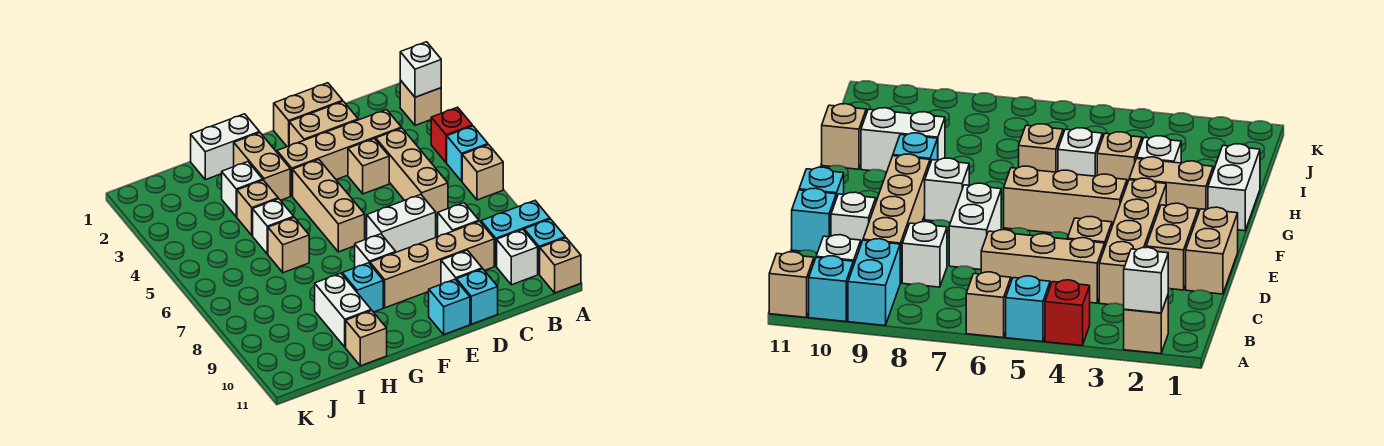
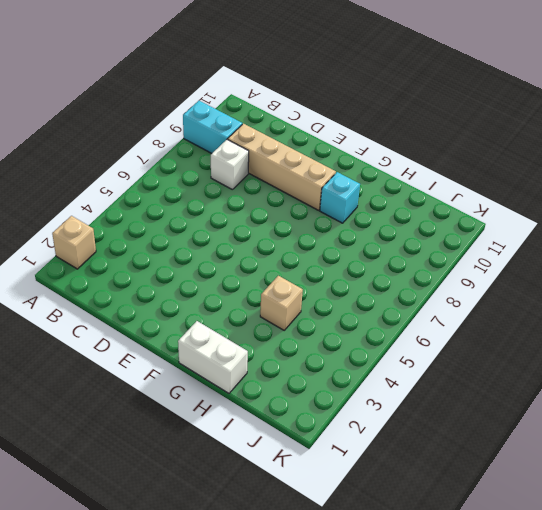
none -> red 1x1 brick [431,107,472,163]
none -> cyan 1x1 brick [447,126,488,181]
none -> tan 1x1 brick [462,145,503,200]
none -> cyan 1x1 brick [524,219,565,274]

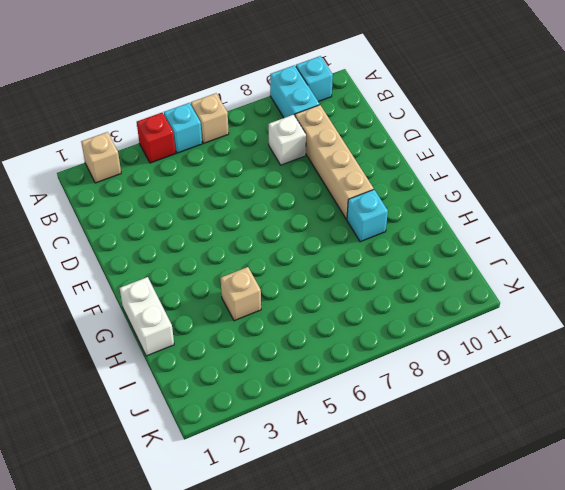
none -> tan 1x1 brick [540,238,581,293]
none -> white 1x1 brick [497,230,538,285]
none -> tan 1x4 brick [277,110,401,196]
none -> tan 1x3 brick [376,128,448,215]

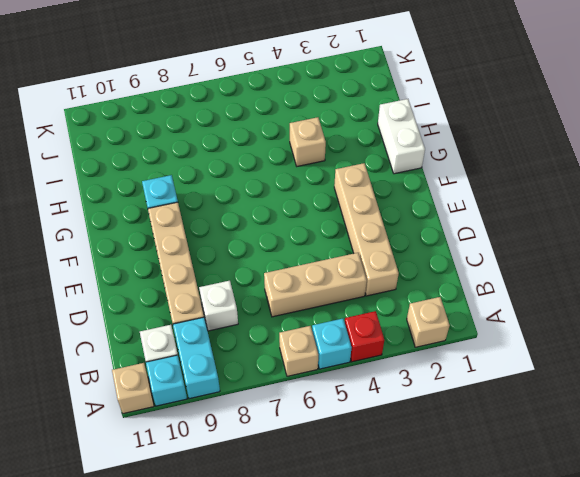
none -> tan 1x2 brick [274,83,343,147]
none -> tan 1x2 brick [289,101,358,146]
none -> tan 1x1 brick [348,139,389,194]
none -> white 1x2 brick [367,194,436,252]

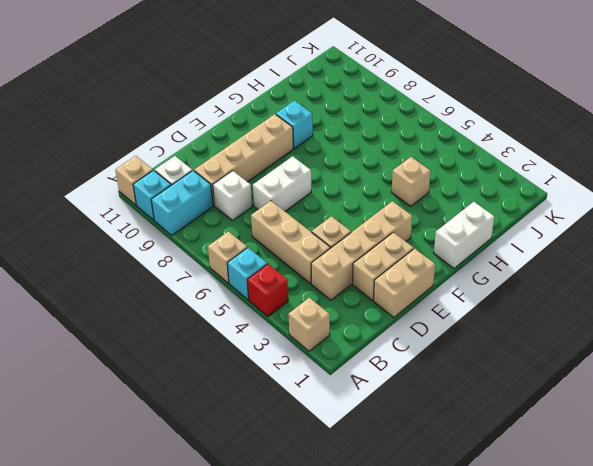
none -> white 1x1 brick [441,250,482,284]
none -> cyan 1x1 brick [457,269,498,324]
none -> cyan 1x1 brick [429,279,470,334]
none -> tan 1x3 brick [293,159,365,252]

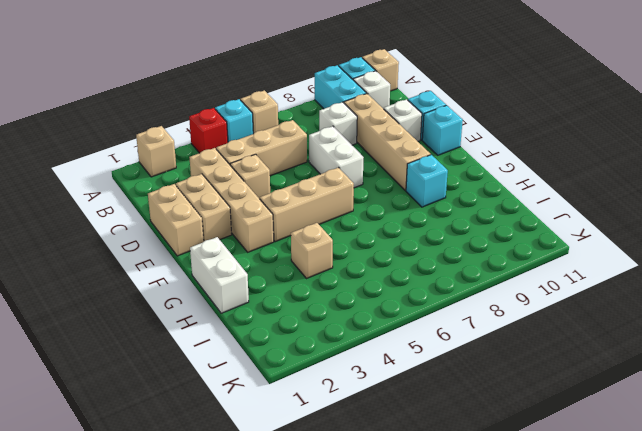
none -> white 1x1 brick [355,234,396,268]
none -> tan 1x2 brick [234,133,290,200]
none -> white 1x1 brick [222,162,263,217]
none -> white 1x1 brick [253,199,294,254]

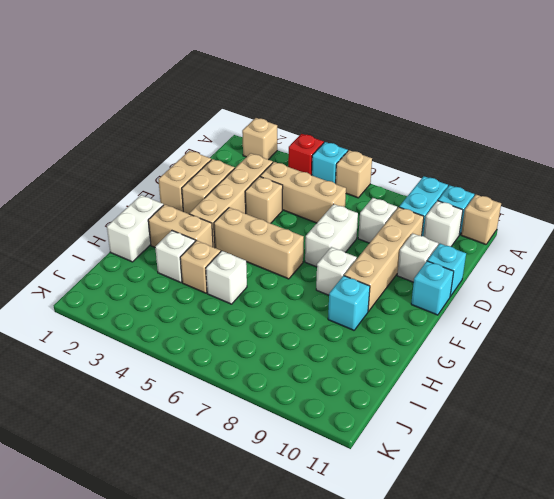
none -> tan 1x1 brick [268,217,309,273]
none -> white 1x2 brick [315,273,371,347]
none -> tan 1x1 brick [346,310,387,366]
none -> white 1x1 brick [400,42,441,97]

